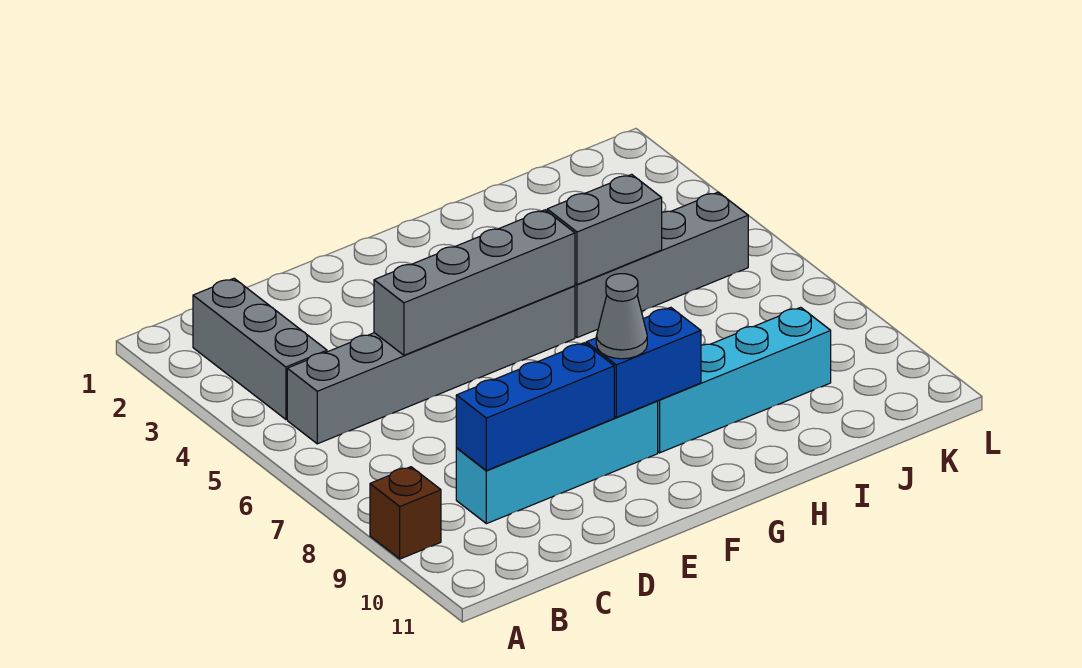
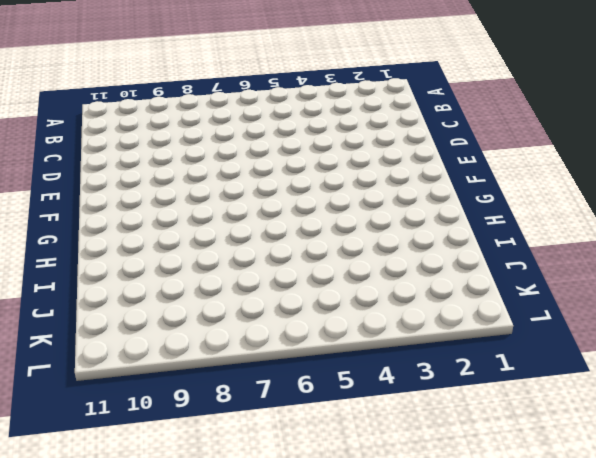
none -> brown 1x1 brick [370,467,441,559]
none -> grey 1x3 brick [193,278,327,419]

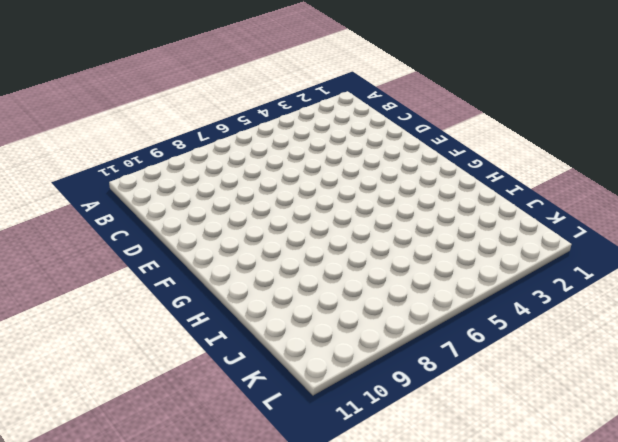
none -> brown 1x1 brick [370,467,441,559]
none -> grey 1x3 brick [193,278,327,419]

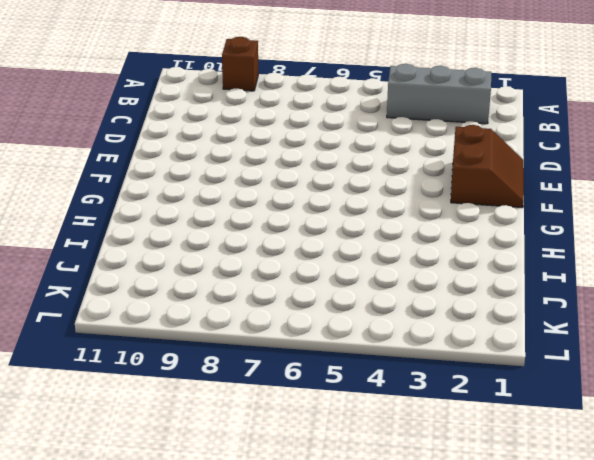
brown 2x2 slope [451,125,524,208] -> none
none -> grey 1x6 brick [287,286,575,444]
none -> cyan 1x4 brick [456,401,658,524]

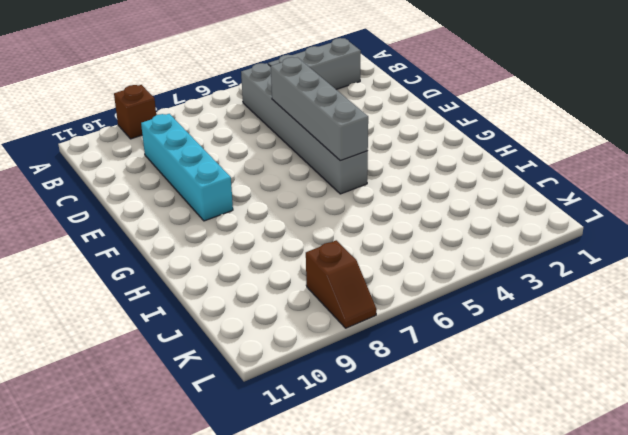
brown 1x2 slope [306,240,377,328] -> none
none -> cyan 1x4 brick [658,307,831,453]
none -> grey 1x4 brick [575,192,748,338]

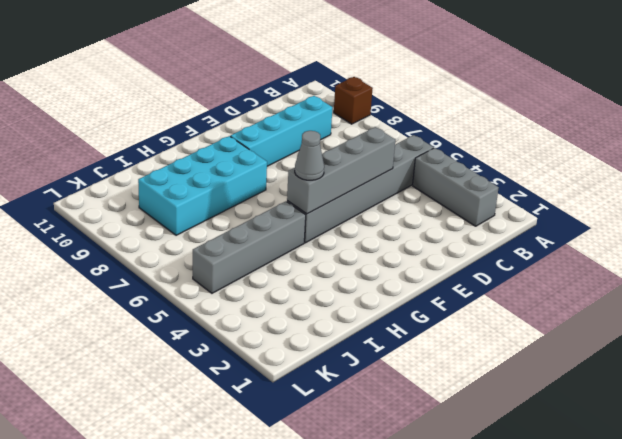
grey 1x1 cone [295,131,324,180] -> grey 1x1 cone moved to [596,274,647,359]
cyan 2x4 brick [138,136,267,235] -> cyan 1x4 brick [658,307,831,453]
none -> blue 1x3 brick [456,343,614,471]
none -> blue 1x2 brick [586,307,701,417]

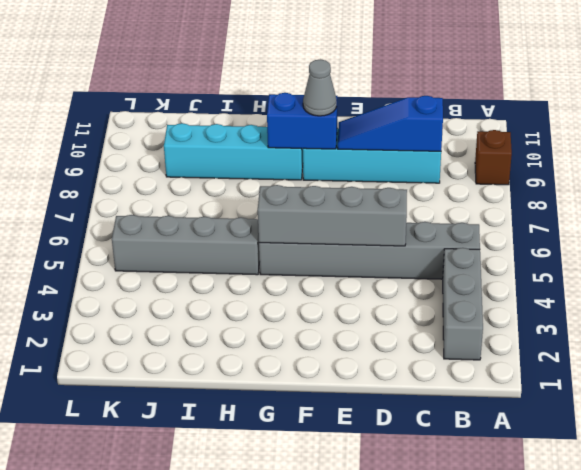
blue 1x3 slope [338,96,443,151] -> blue 1x3 brick [456,343,614,471]
none -> grey 1x2 brick [547,174,662,285]

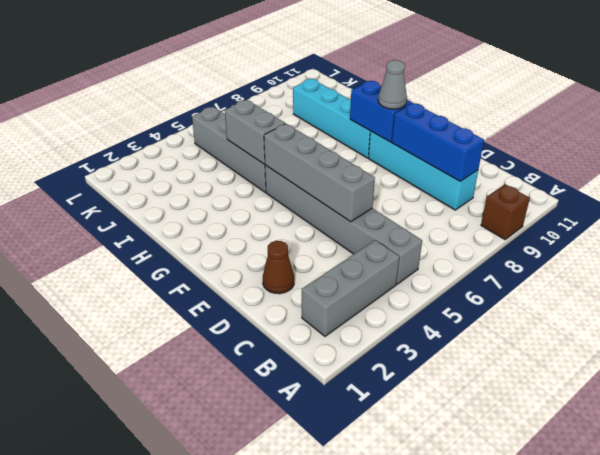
brown 1x1 cone [263,241,294,294] -> none

